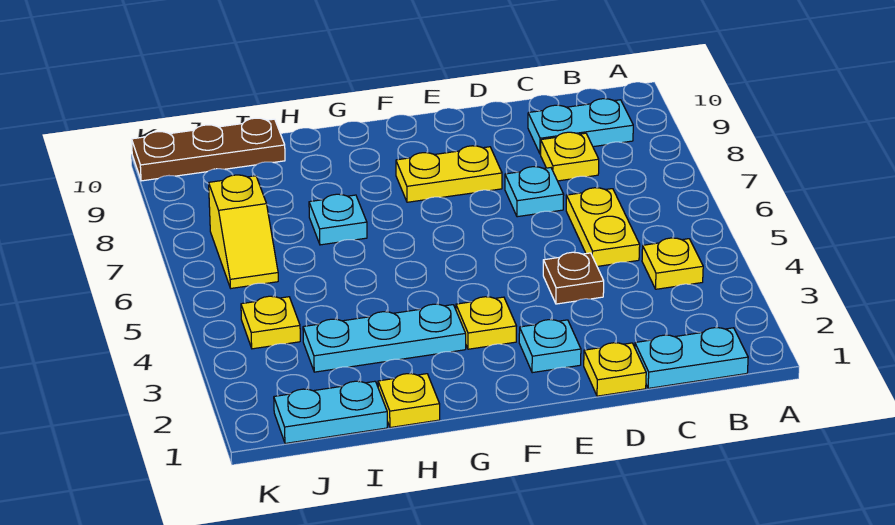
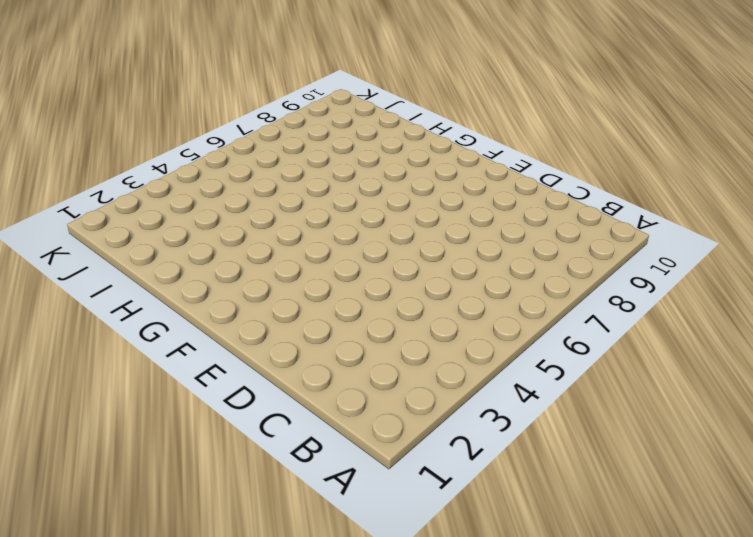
none -> cyan 1x2 plate [635,328,748,388]
none -> yellow 1x1 plate [642,238,703,289]
none -> cyan 1x2 plate [528,99,633,154]

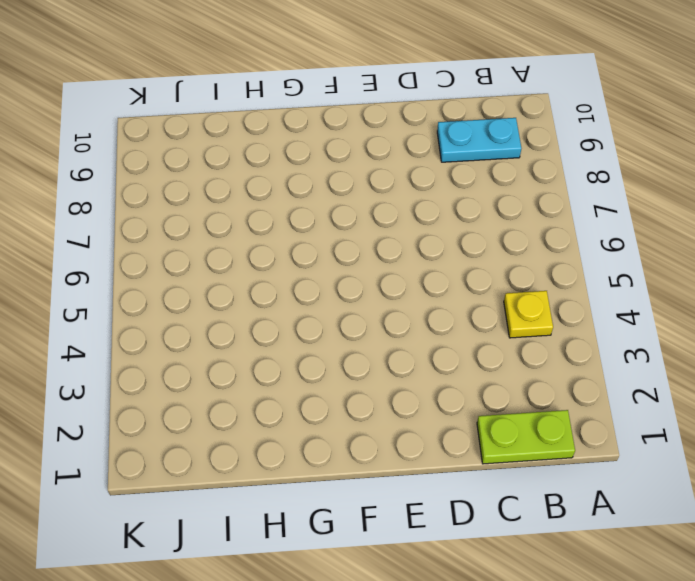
lime 1x2 plate [477,410,575,464] -> cyan 1x2 plate [635,328,748,388]
none -> yellow 1x2 plate [566,188,640,266]
none -> yellow 1x1 plate [541,132,599,181]
none -> yellow 1x1 plate [584,343,646,396]

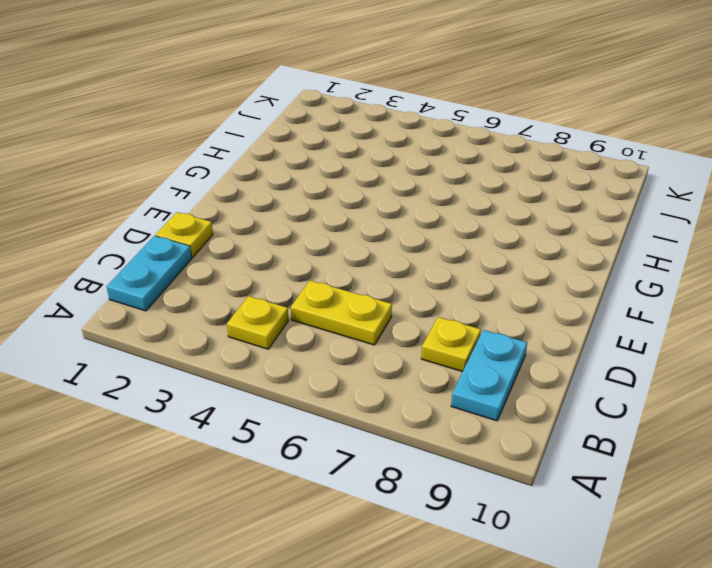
none -> brown 1x1 plate [543,252,604,304]
none -> cyan 1x1 plate [505,167,564,217]
none -> cyan 1x1 plate [519,320,581,373]

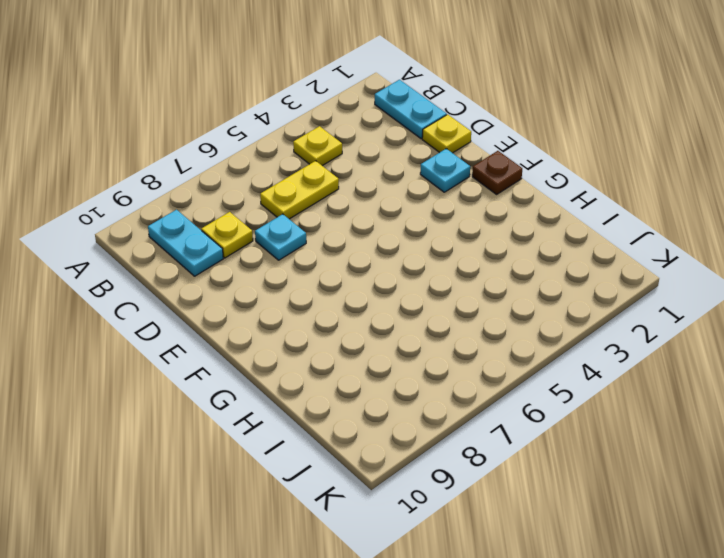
brown 1x1 plate [472,151,522,194] -> brown 1x1 plate moved to [543,252,604,304]
none -> yellow 1x2 plate [396,146,502,202]
none -> yellow 1x1 plate [456,297,516,349]
none -> cyan 1x3 plate [303,304,466,372]

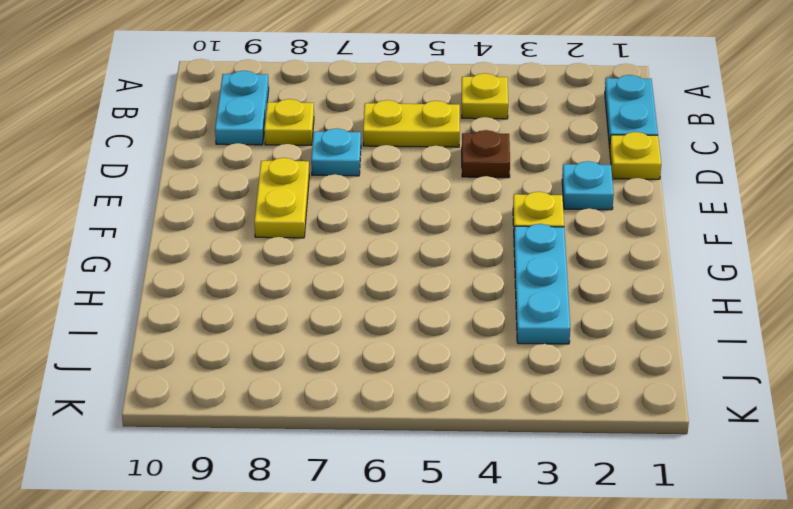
none -> yellow 1x1 plate [378,374,440,428]
none -> cyan 1x1 plate [309,194,367,245]
none -> cyan 1x2 plate [274,381,387,443]

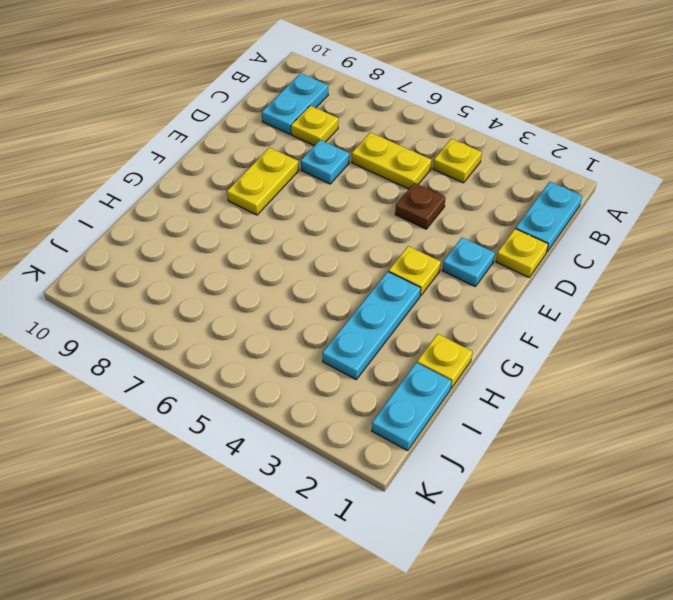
none -> cyan 1x1 plate [309,194,367,245]
none -> brown 1x3 plate [132,118,285,181]
none -> yellow 1x1 plate [241,296,300,349]

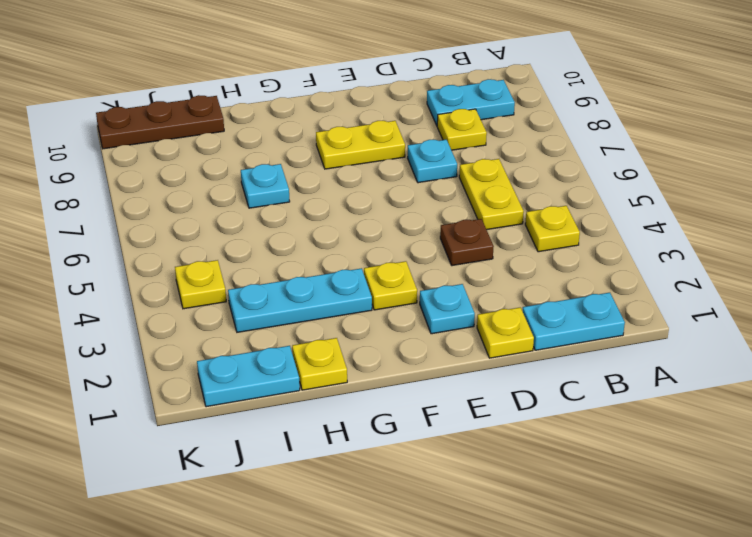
none -> yellow 1x2 slope [209,175,278,288]

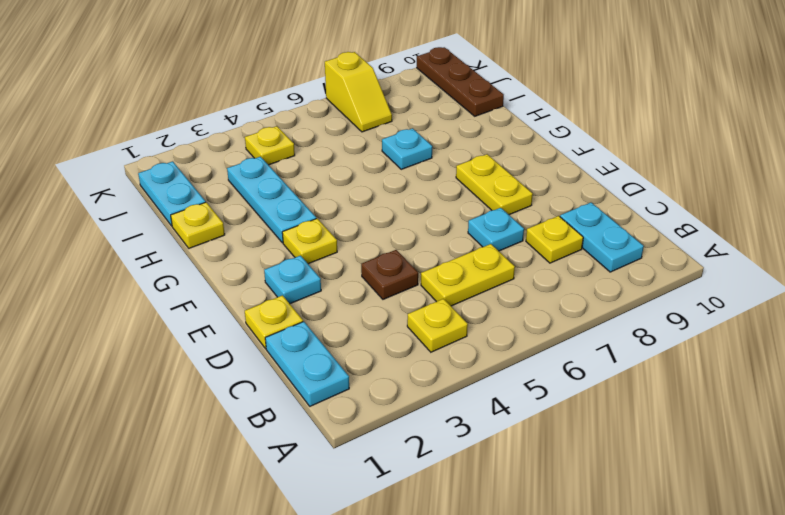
yellow 1x2 slope [325,52,392,132] -> yellow 1x2 slope turned to [209,175,278,288]

